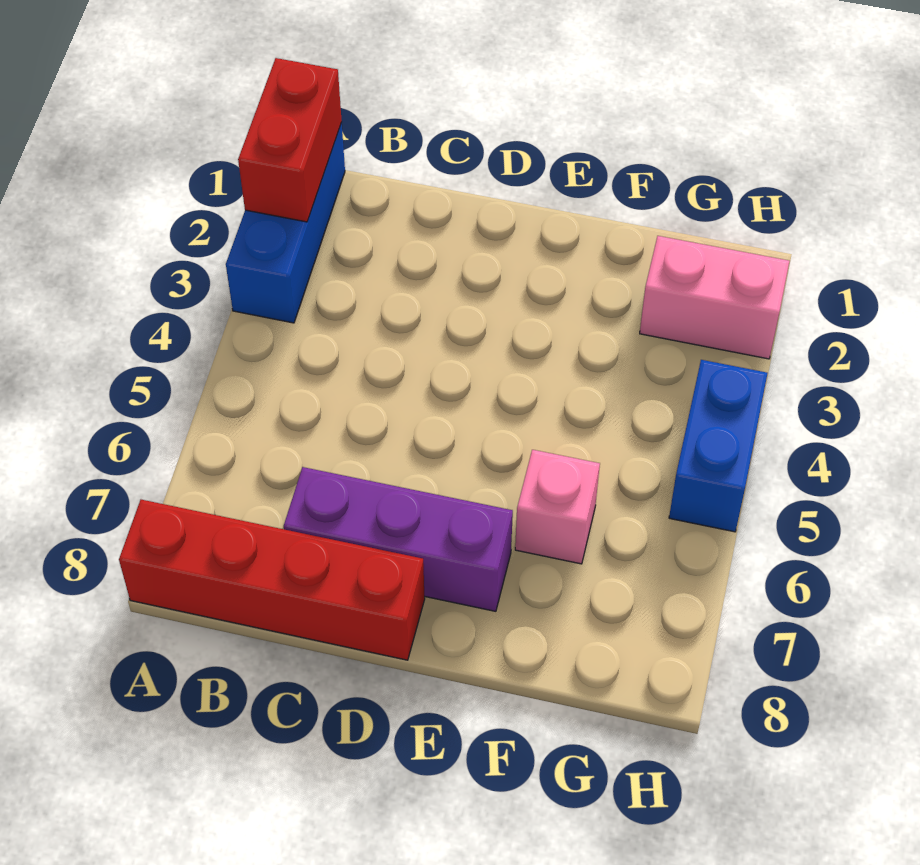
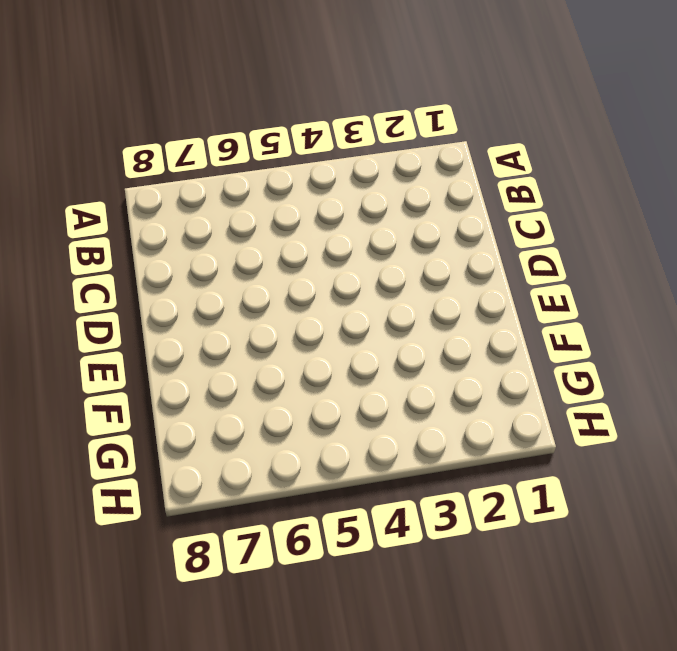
none -> blue 1x3 brick [226,123,345,323]
none -> red 1x4 brick [119,500,425,660]

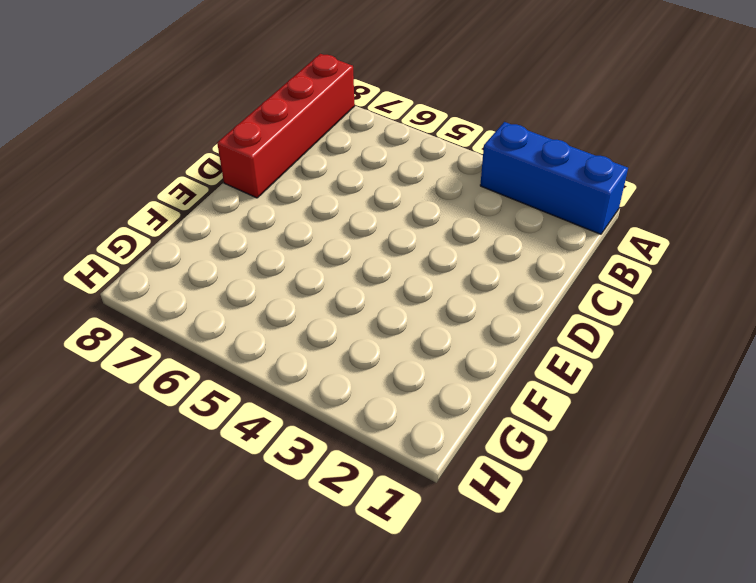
none -> purple 1x3 brick [284,467,513,611]
none -> pink 1x1 brick [515,450,600,564]

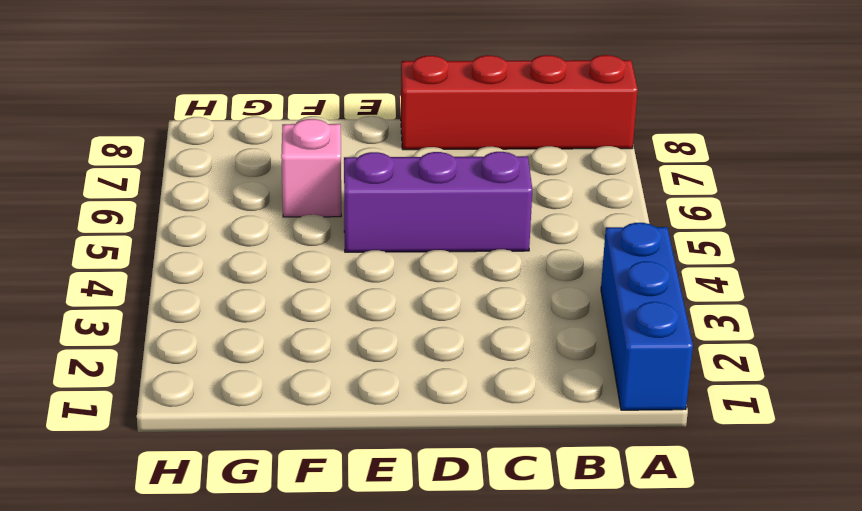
purple 1x3 brick [344,152,532,252] -> purple 1x3 brick moved to [284,467,513,611]
none -> pink 1x2 brick [640,236,790,359]
none -> blue 1x2 brick [669,360,768,532]

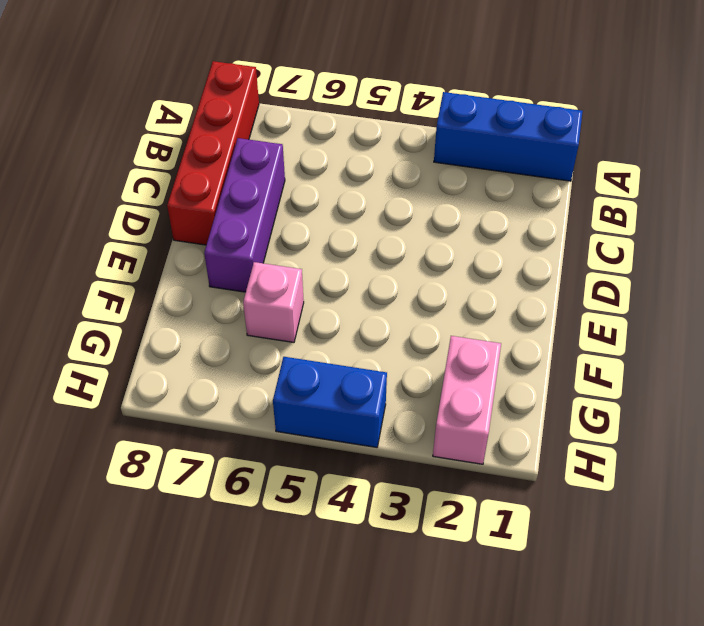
none -> red 1x2 brick [238,58,342,222]

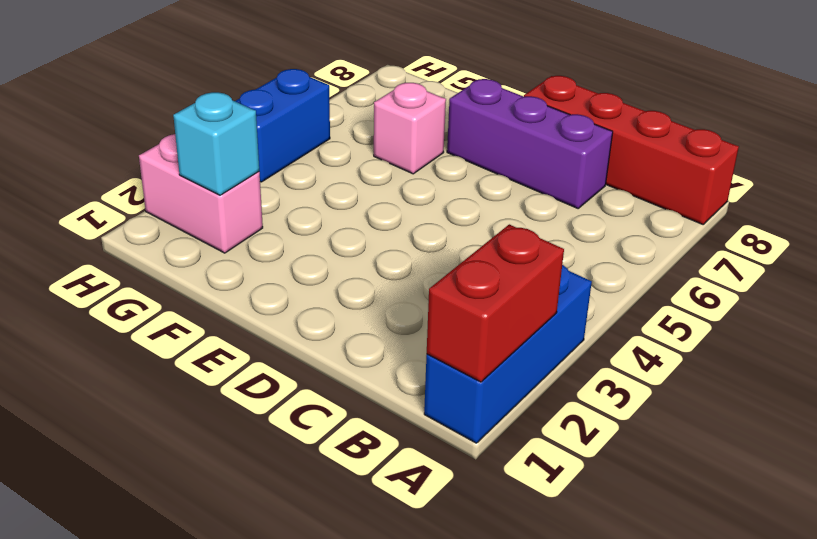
cyan 1x1 brick [173,92,259,195] -> none

